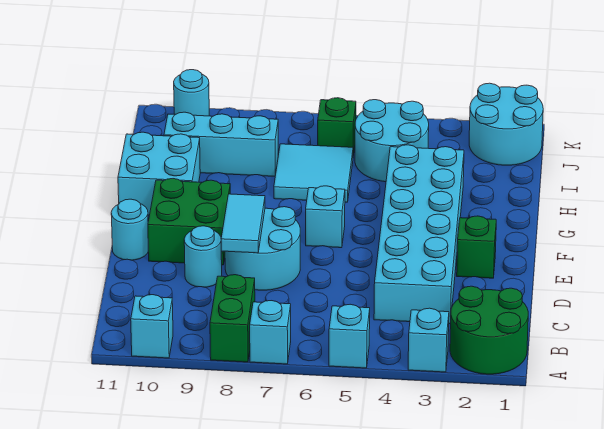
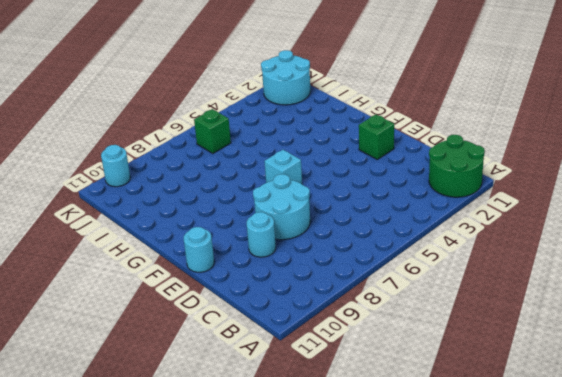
none -> cyan 1x1 brick [408,308,449,372]
none -> cyan 1x1 brick [329,304,370,368]
none -> cyan 1x1 brick [250,301,291,364]

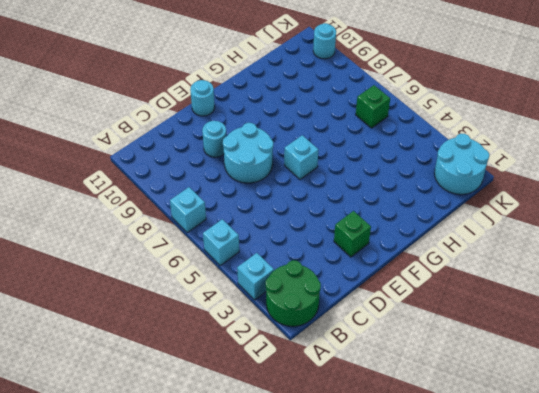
none -> green 1x2 brick [210,275,255,362]
none -> cyan 1x1 brick [131,295,173,358]
none -> cyan 2x6 brick [374,145,464,324]

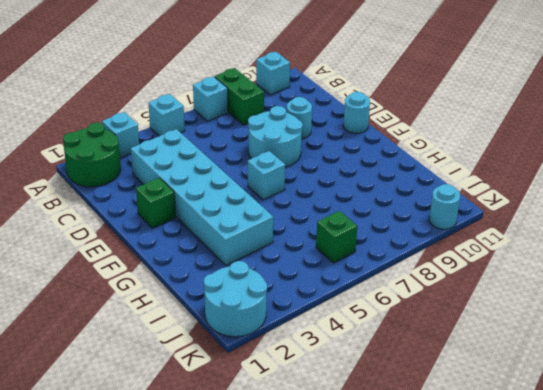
none -> green 2x2 brick [148,179,230,265]
none -> cyan 2x2 brick [118,132,200,215]
none -> cyan 2x2 tile [274,144,353,202]

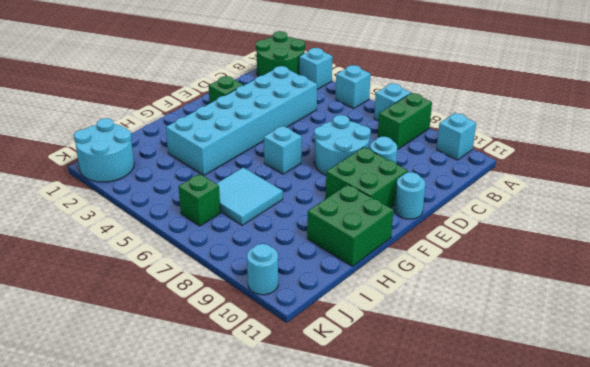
green 2x2 brick [307,184,393,266] -> cyan 2x2 brick [118,132,200,215]
none -> cyan 2x2 round brick [355,100,429,182]
none -> cyan 1x3 brick [164,112,278,176]
none -> cyan 1x2 tile [221,194,265,253]

